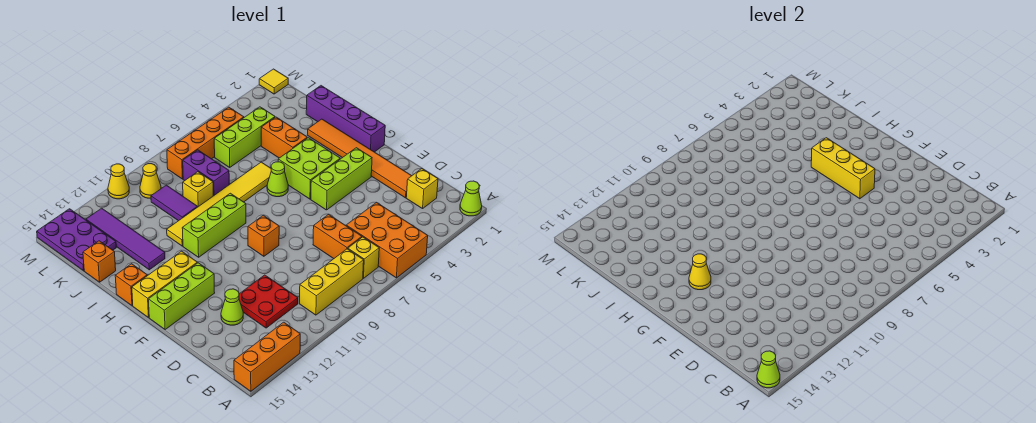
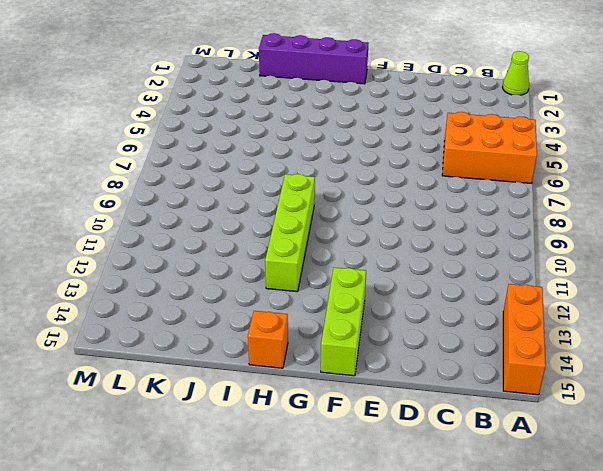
lime 1x4 brick [265,174,315,292] -> lime 1x3 brick [182,193,246,257]
none -> yellow 1x1 brick [348,237,379,278]
none -> yellow 1x3 brick [300,249,364,315]
none -> yellow 1x1 brick [406,169,438,209]
none -> orange 1x2 brick [313,215,362,259]

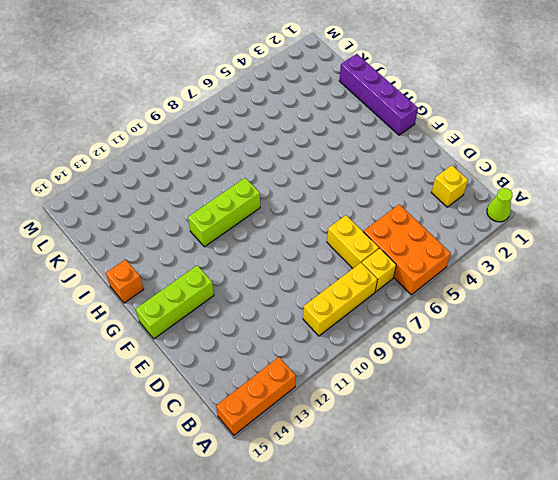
yellow 1x2 brick [327,215,379,269] -> orange 1x2 brick [313,215,362,259]
none -> red 2x2 plate [239,275,298,328]
none -> orange 1x6 tile [308,119,411,198]
none -> lime 1x1 cone [221,289,243,325]
none -> lime 1x3 brick [311,148,372,210]

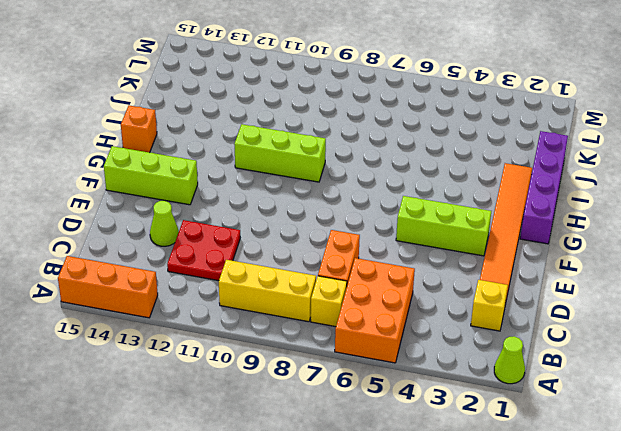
none -> orange 1x1 brick [248,215,279,256]
none -> lime 2x2 brick [278,138,340,199]
none -> yellow 1x3 brick [132,251,197,318]
none -> lime 1x1 cone [267,162,288,197]

